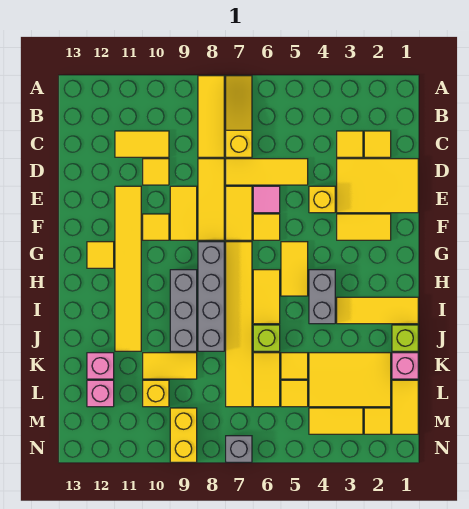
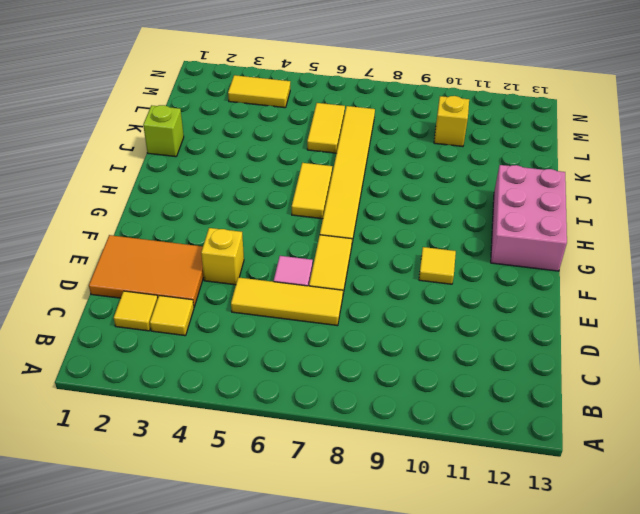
orange 2x3 tile [89,235,204,307] -> yellow 2x3 tile [337,159,418,213]
pink 2x3 brick [491,165,567,271] -> yellow 1x1 tile [87,242,114,268]
none -> yellow 1x3 slope [226,76,252,157]
none -> yellow 1x3 tile [198,76,224,157]
none -> yellow 1x2 tile [115,131,169,157]
none -> yellow 1x3 tile [198,159,224,240]

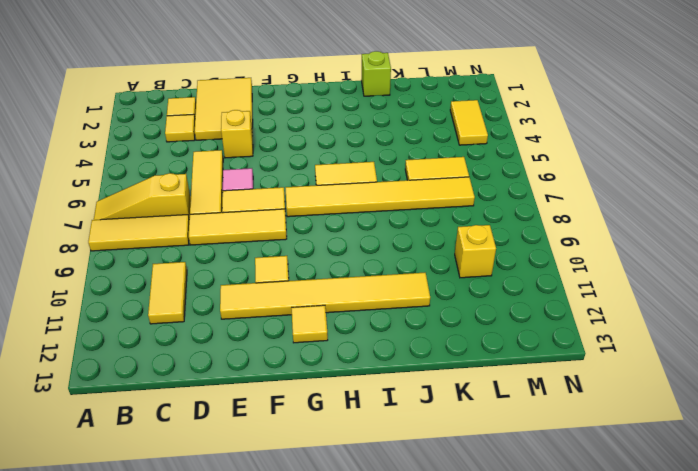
none -> yellow 1x1 tile [143,159,169,185]
none -> yellow 1x2 tile [170,186,197,240]
none -> yellow 1x2 tile [337,214,391,240]
none -> yellow 1x1 tile [253,214,280,240]

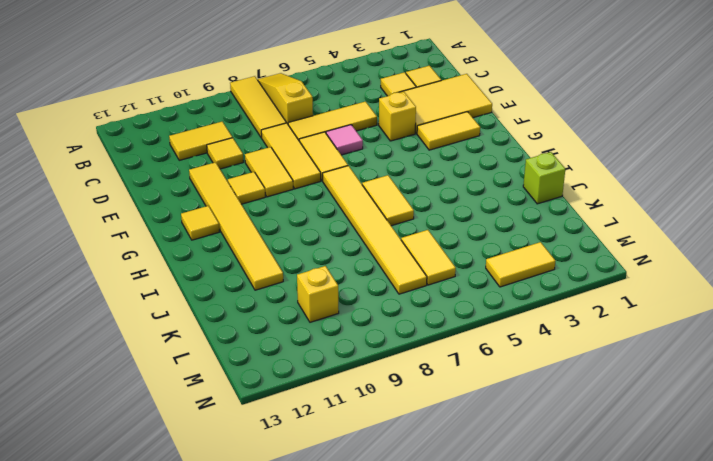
none -> yellow 1x1 tile [253,214,280,240]
none -> yellow 1x2 tile [281,242,308,296]
none -> grey 1x4 brick [198,242,224,351]
none -> grey 1x2 brick [309,270,335,324]

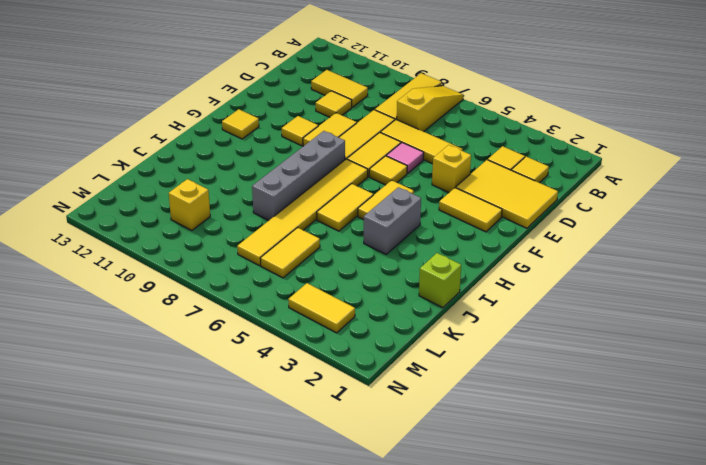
none -> yellow 1x6 tile [115,186,141,351]
none -> grey 1x3 brick [170,270,197,351]
none -> yellow 1x3 tile [337,297,418,324]
none -> lime 1x1 brick [253,325,280,351]

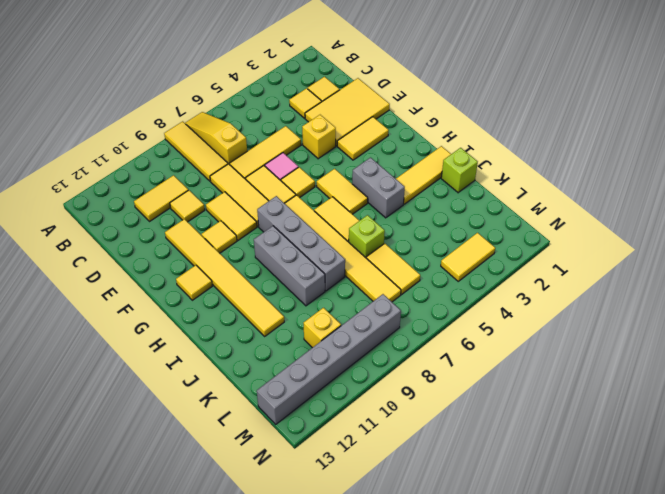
grey 1x6 brick [257,294,401,424] -> yellow 1x2 brick [170,408,197,462]
none -> pink 1x1 brick [392,353,418,379]
none -> yellow 2x3 tile [309,353,391,407]
none -> yellow 1x1 tile [281,353,308,379]
none -> yellow 1x2 tile [143,353,197,379]

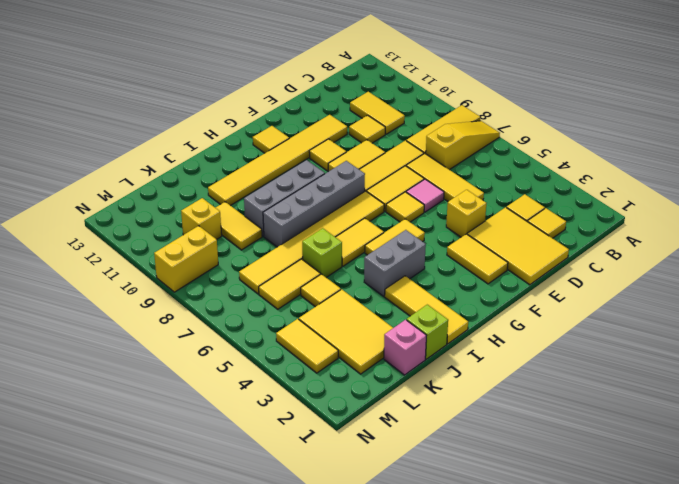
none -> pink 1x1 brick [87,353,114,379]
none -> yellow 1x2 tile [392,380,418,434]
none -> yellow 1x1 tile [281,380,308,407]
none -> pink 1x1 brick [87,380,114,407]

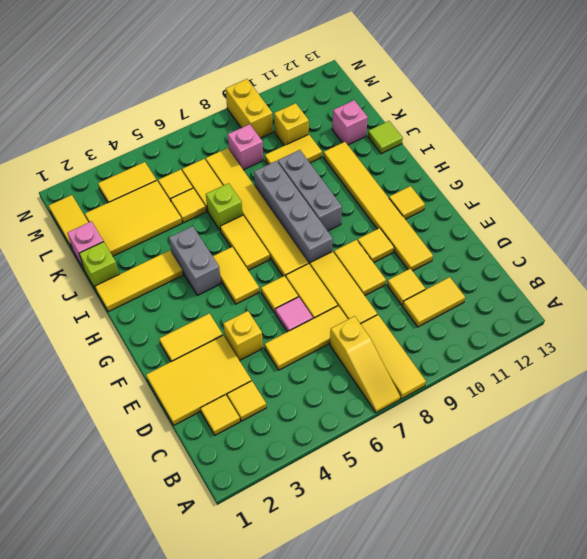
lime 1x1 tile [368,121,403,154] -> none
pink 1x1 brick [228,124,263,170] -> pink 1x1 brick moved to [87,380,114,407]
none -> yellow 1x1 tile [364,408,391,434]
none -> grey 1x1 brick [226,436,252,462]

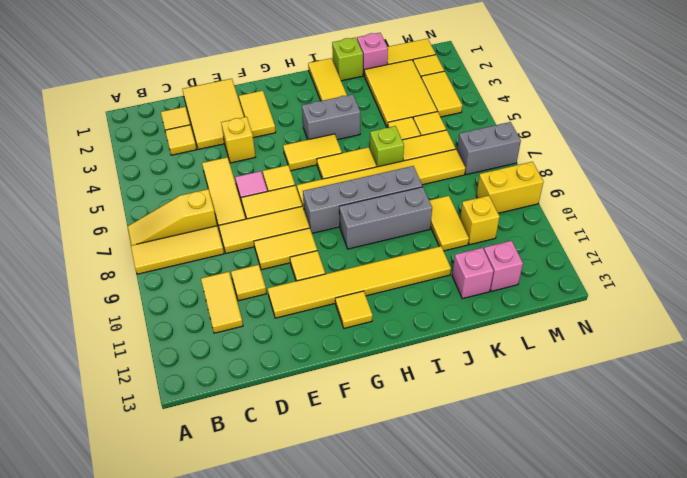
grey 1x2 brick [457,122,521,175] -> grey 1x1 brick [226,436,252,462]

